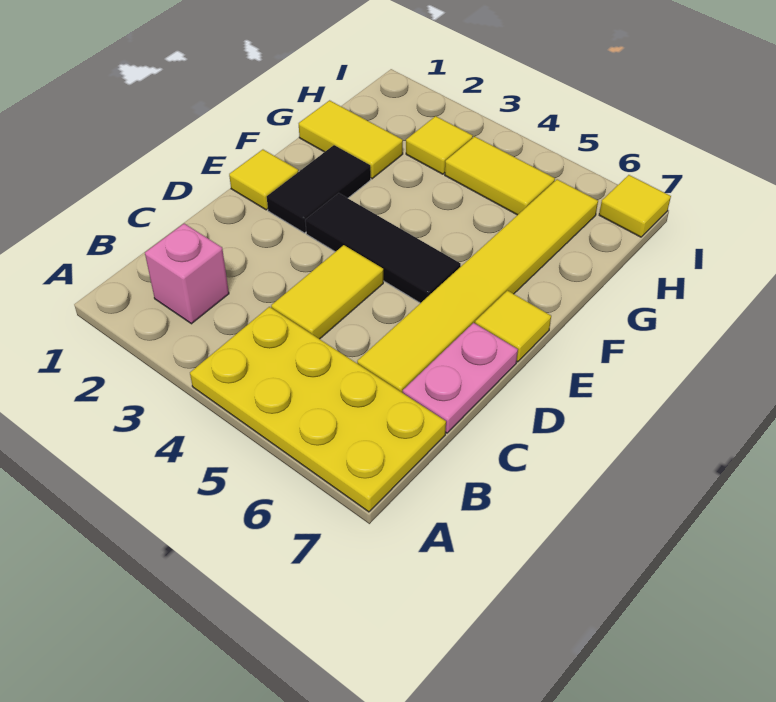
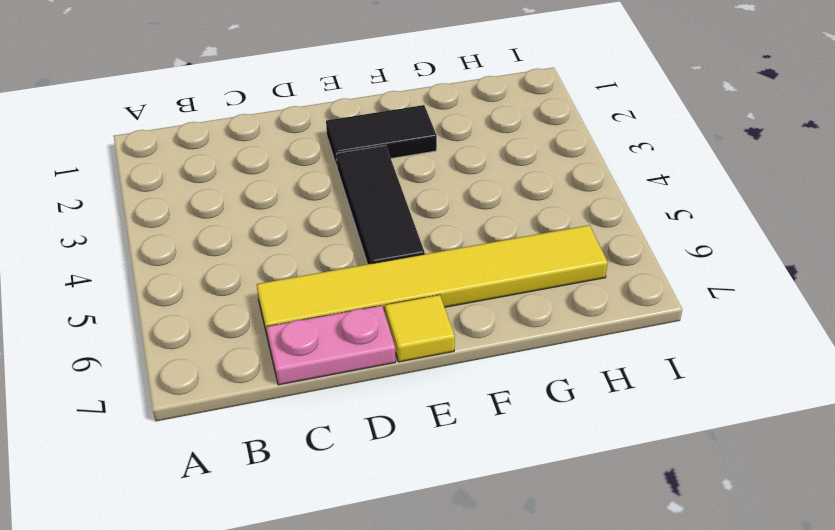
none -> yellow 2x4 plate [190,307,446,512]
none -> pink 1x1 brick [145,224,229,324]
none -> yellow 1x2 tile [271,245,383,339]

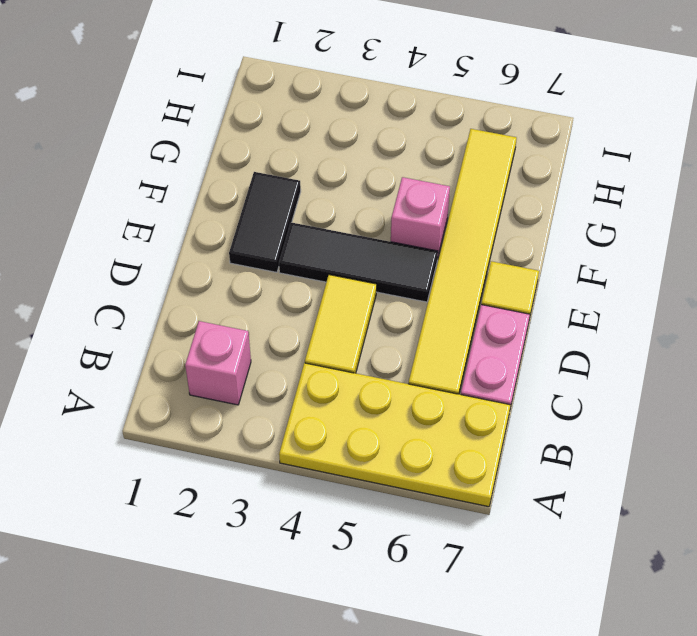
pink 1x1 brick [391,177,450,259] -> none
none -> yellow 1x1 tile [229,150,298,210]
none -> yellow 1x2 tile [299,100,403,179]
none -> yellow 1x1 tile [406,116,473,174]

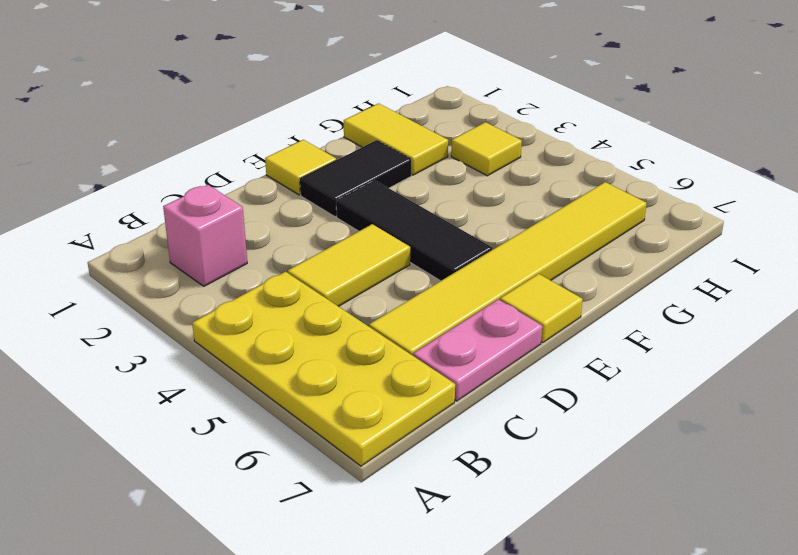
none -> yellow 1x2 tile [445,137,555,215]
none -> yellow 1x1 tile [599,175,671,237]

